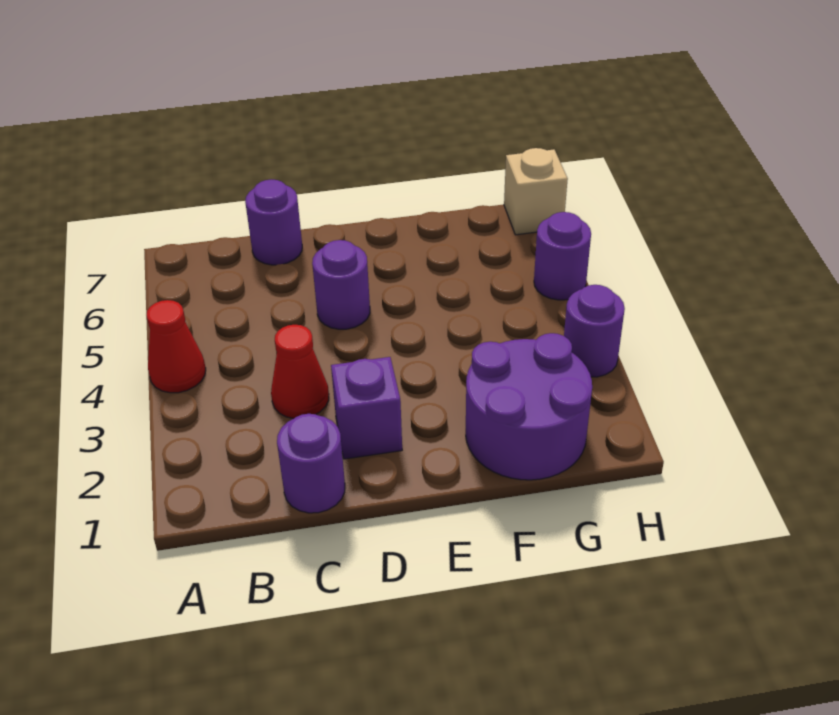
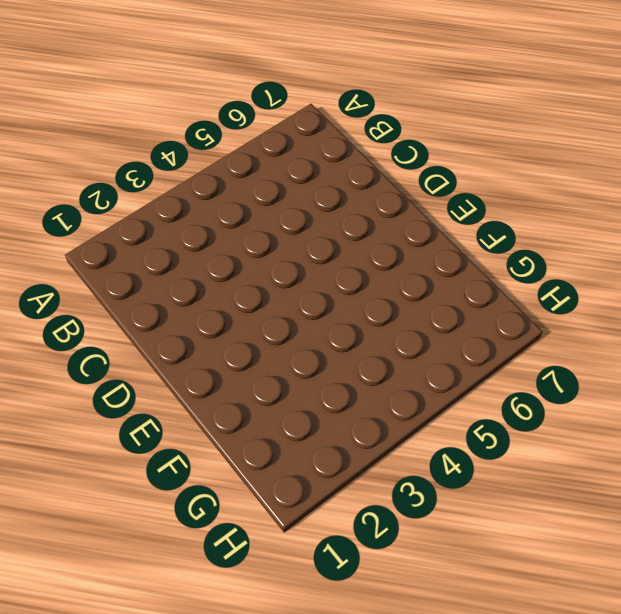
none -> red 1x1 cone [146,300,206,393]
none -> purple 1x1 round brick [277,414,345,513]

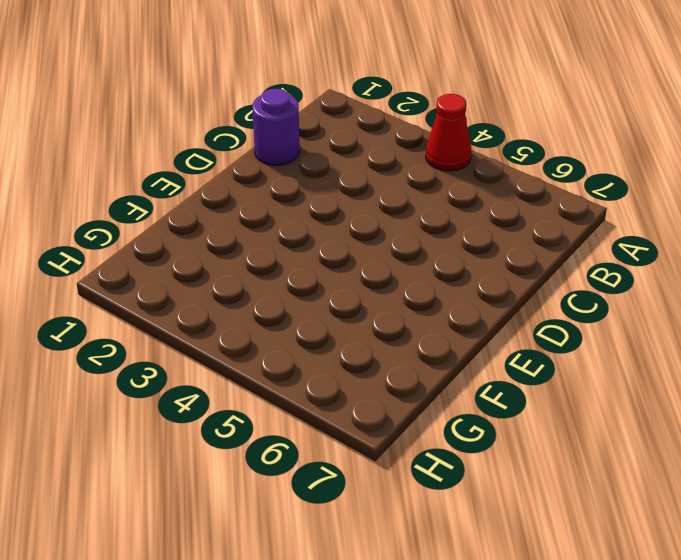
none -> red 1x1 cone [271,325,329,419]
none -> purple 1x1 round brick [245,179,302,265]

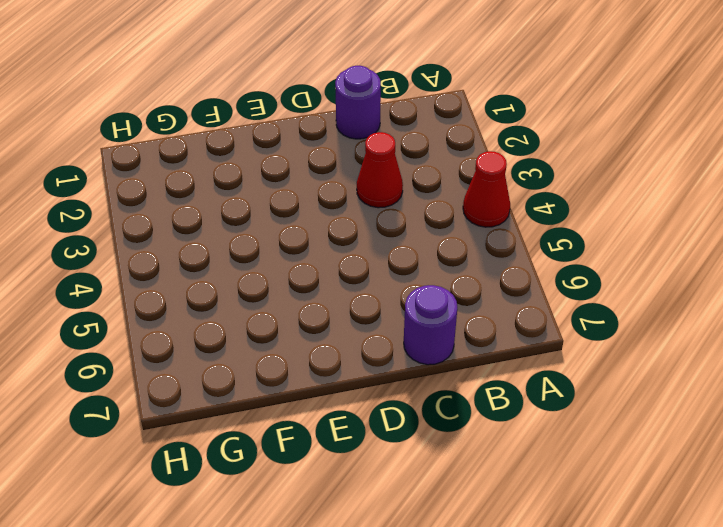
none -> purple 1x1 brick [331,357,402,459]
none -> purple 1x1 round brick [312,240,370,329]

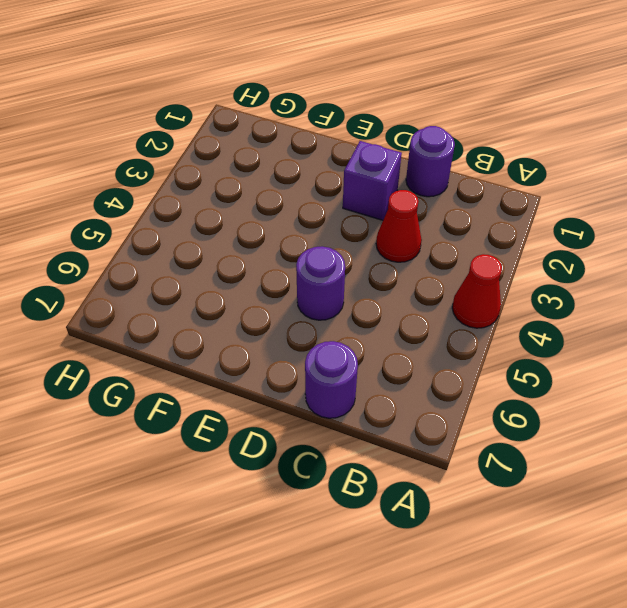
none -> purple 2x2 round brick [466,333,592,480]
none -> purple 1x1 round brick [564,285,625,377]

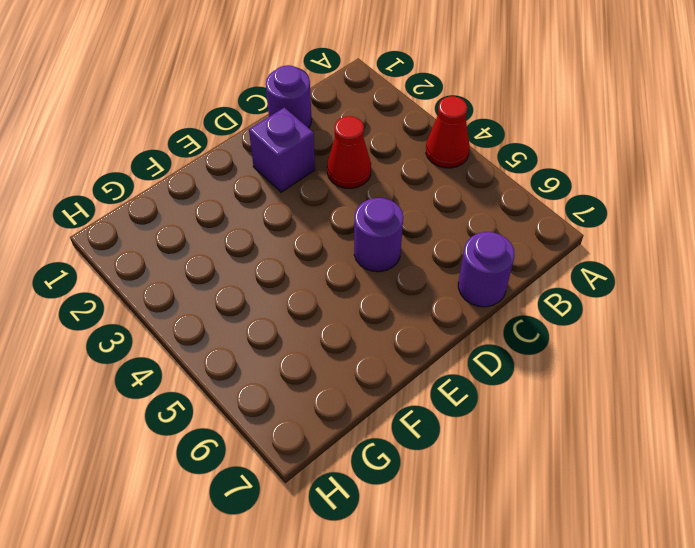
none -> purple 2x2 round brick [466,333,592,480]
none -> purple 1x1 round brick [564,285,625,377]

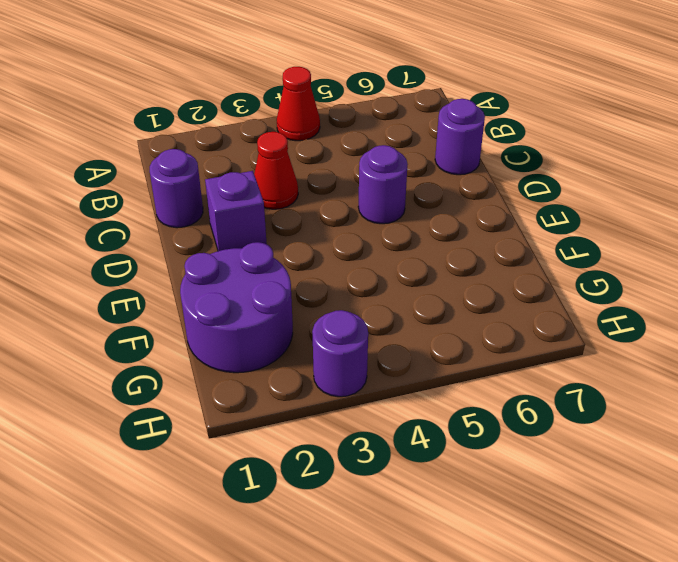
none -> purple 1x1 round brick [534,212,591,300]
none -> tan 1x1 brick [504,148,568,235]

